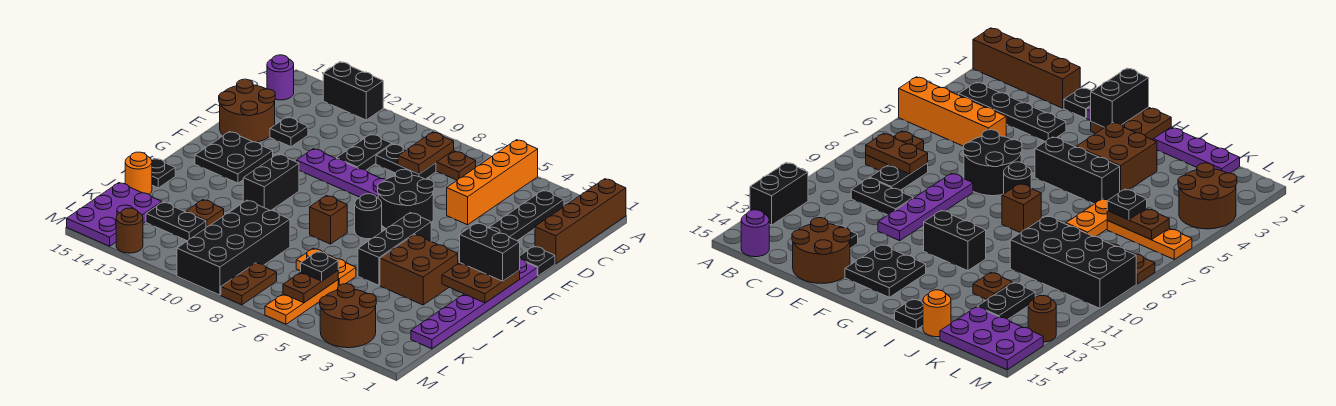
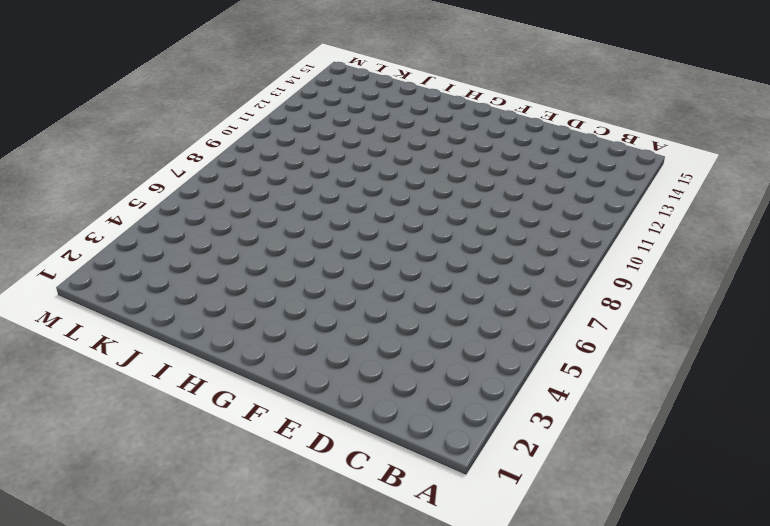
none -> brown 1x4 brick [535,179,626,264]
none -> orange 1x4 brick [447,140,538,225]
none -> black 1x2 brick [323,62,383,120]
none -> black 1x4 plate [489,190,564,240]

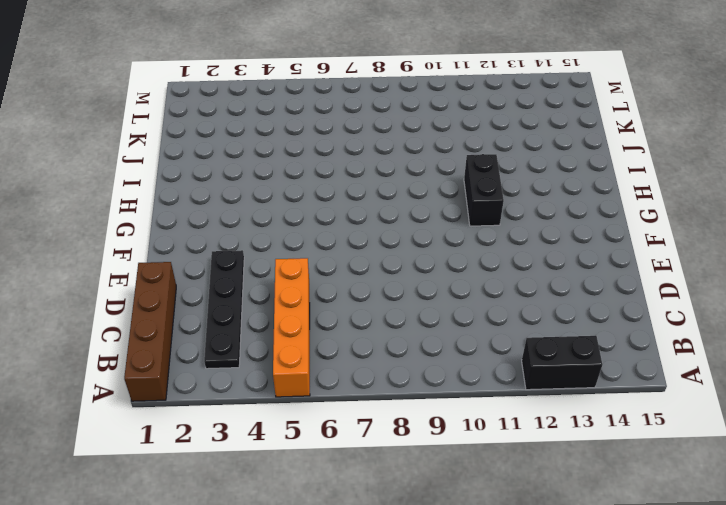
none -> brown 1x2 plate [436,151,476,180]
none -> purple 1x1 round brick [267,55,294,100]
none -> black 1x2 plate [376,144,436,179]
none -> black 1x2 plate [336,134,392,170]

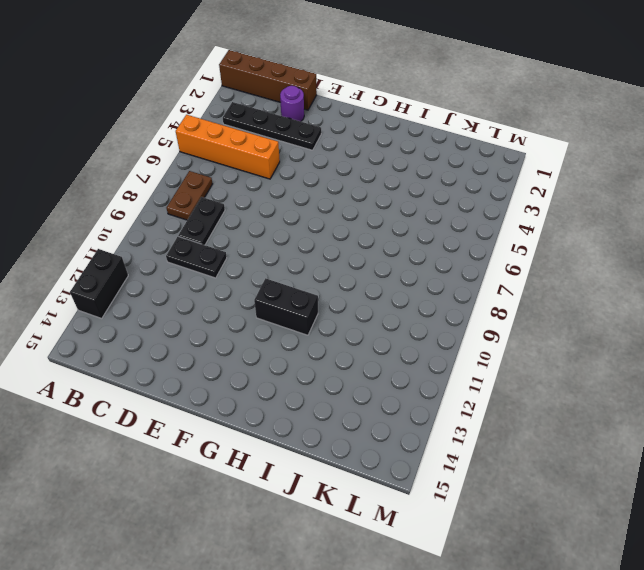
purple 1x1 round brick [280,86,304,121] -> purple 1x1 round brick moved to [267,55,294,100]
none -> black 1x1 plate [270,117,308,147]
none -> brown 2x2 round brick [219,79,275,142]
none -> black 1x1 plate [520,246,555,276]
none -> black 2x2 round brick [378,169,434,229]

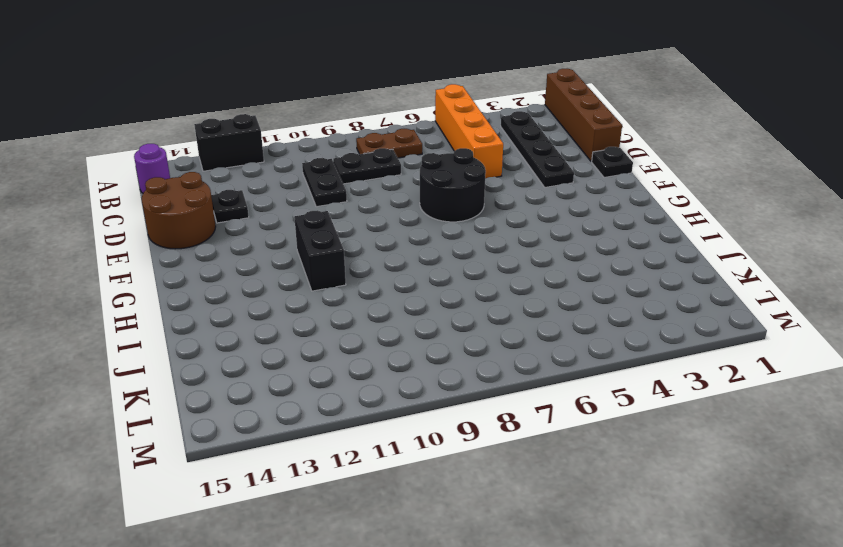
none -> purple 1x4 plate [297,149,386,198]
none -> purple 1x6 plate [411,259,537,349]
none -> black 2x2 plate [195,132,273,183]
none -> black 1x3 brick [358,213,431,285]

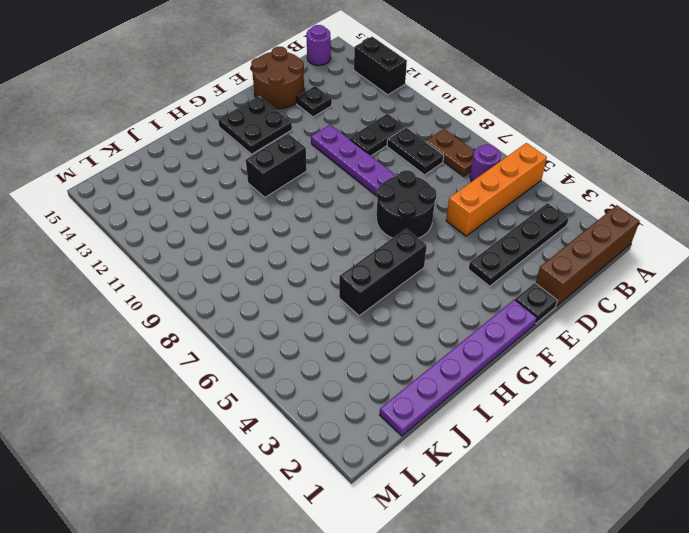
purple 1x1 round brick [470,144,501,182] -> none
none -> black 1x1 round brick [355,194,382,239]
none -> brown 2x2 brick [380,234,458,305]
none -> brown 1x1 brick [310,196,347,244]
none -> black 1x1 plate [152,158,175,188]

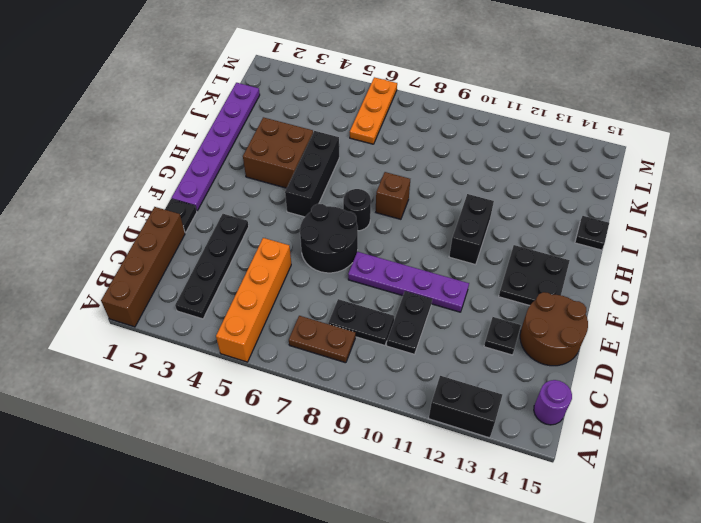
none -> orange 1x2 plate [296,248,356,286]
none -> black 2x4 brick [177,200,290,295]
none -> brown 1x1 plate [186,200,224,227]
none -> orange 1x1 round brick [125,152,152,194]

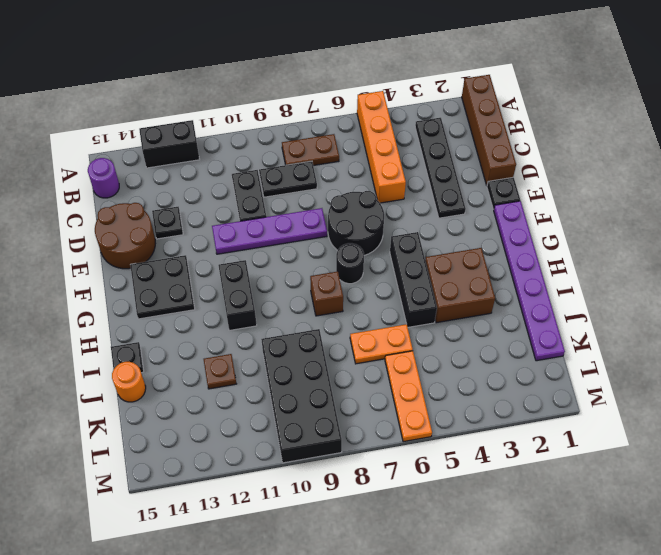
none -> black 1x2 plate [146,202,206,241]
none -> purple 2x3 plate [67,183,162,246]
none -> brown 2x2 round brick [320,284,376,348]
none -> brown 1x2 plate [221,263,277,305]

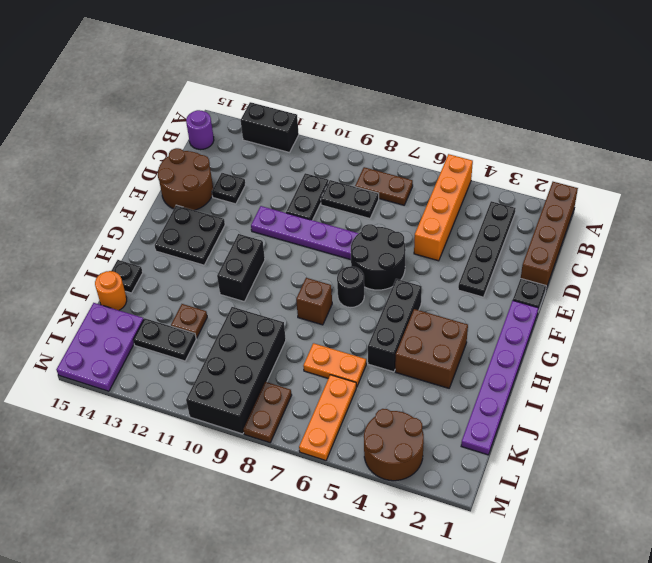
none -> brown 1x1 round brick [116,208,143,253]
none -> brown 1x2 plate [398,132,454,174]
none -> brown 2x2 plate [442,263,520,303]
none -> brown 1x2 plate [283,270,338,303]

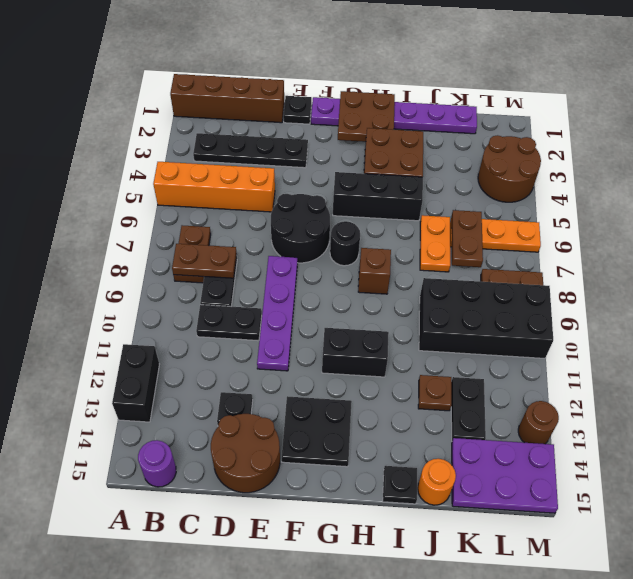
brown 1x2 plate [451,210,483,267] -> brown 1x2 plate turned to [283,270,338,303]
none -> black 1x2 brick [460,223,520,281]
none -> black 1x1 plate [301,251,338,281]

